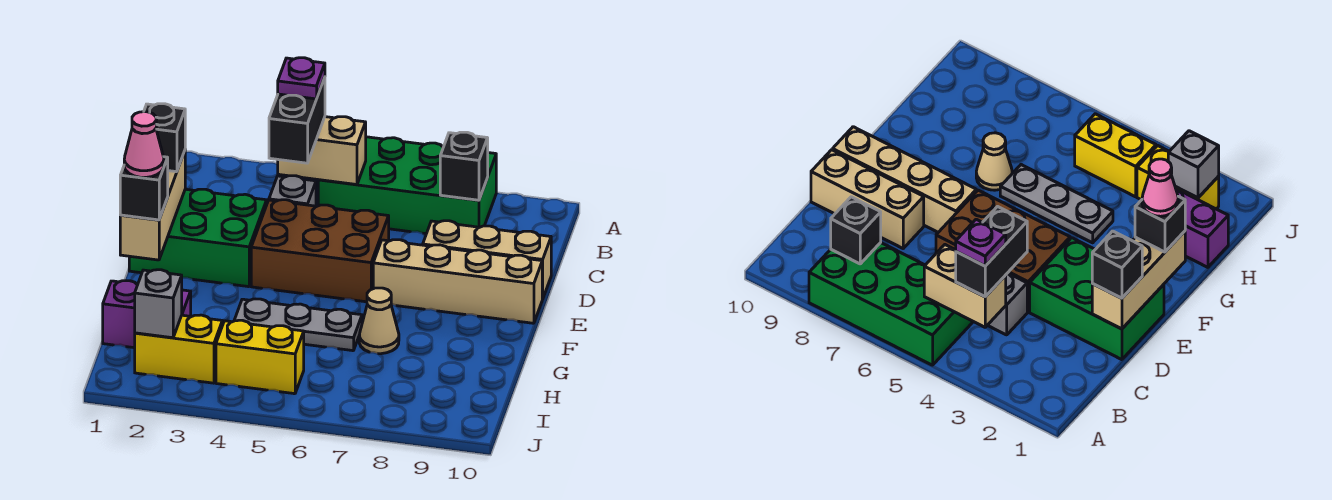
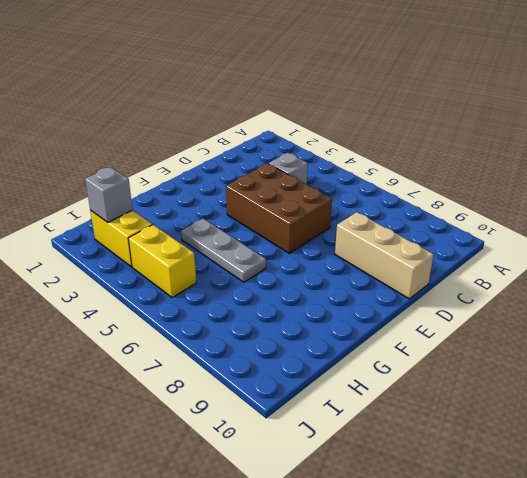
none -> green 2x4 brick [318,137,496,234]
none -> green 2x3 brick [129,189,267,287]
none -> tan 1x4 brick [373,240,542,323]

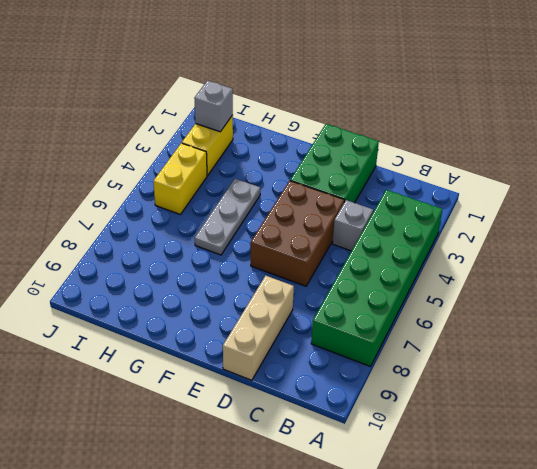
green 2x6 brick [311,190,442,367] -> green 2x4 brick [318,137,496,234]
none -> tan 1x4 brick [373,240,542,323]
none -> tan 1x1 cone [359,288,399,354]
none -> purple 1x2 brick [103,281,191,348]

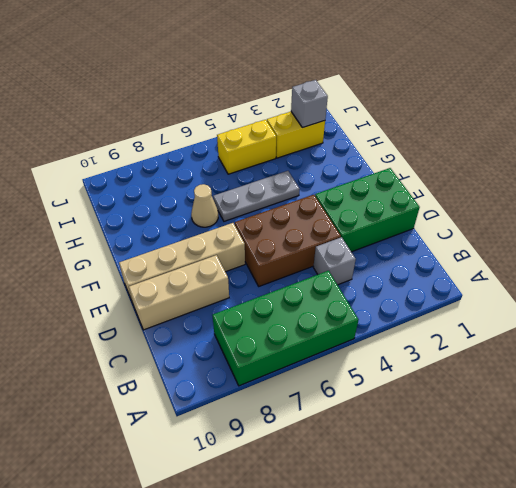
none -> purple 1x2 brick [103,281,191,348]
none -> tan 1x2 brick [278,117,366,185]
none -> black 1x1 brick [440,132,488,200]

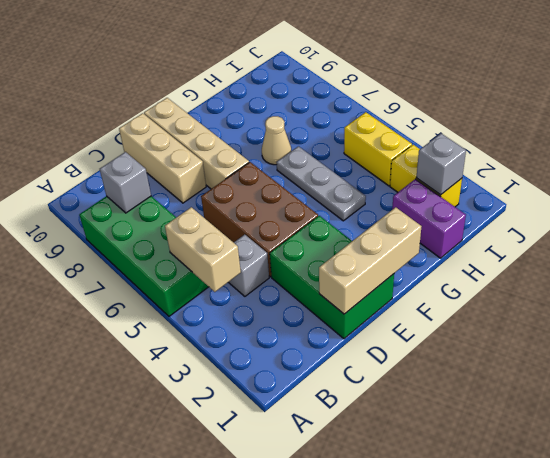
grey 1x1 brick [100,152,151,213] -> black 1x1 brick [440,132,488,200]
none -> black 1x2 brick [269,77,325,163]
none -> black 1x1 brick [144,104,185,172]
none -> black 1x1 brick [120,157,168,220]

